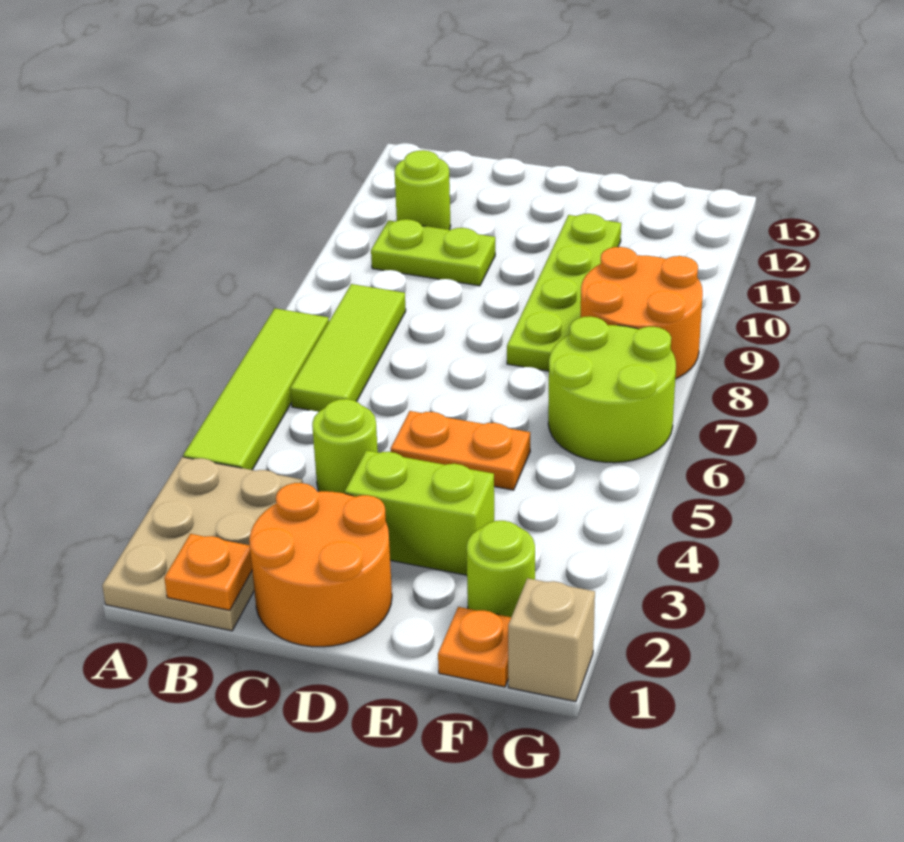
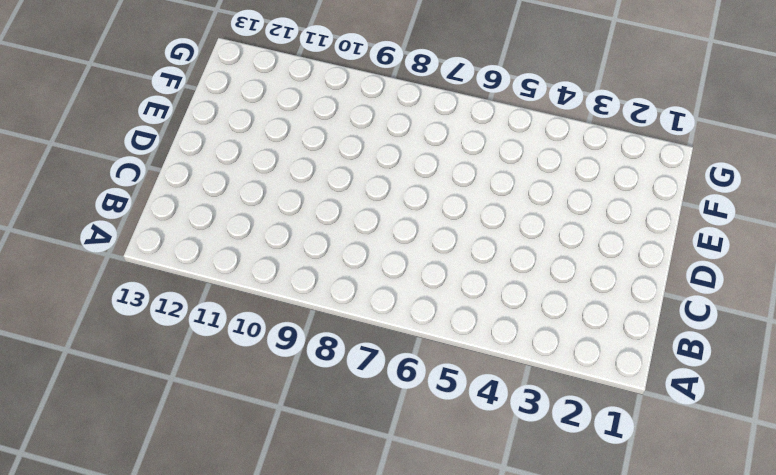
none -> tan 2x3 plate [102,457,303,631]
none -> lime 1x4 tile [183,308,329,470]
none -> lime 1x3 tile [290,284,406,412]

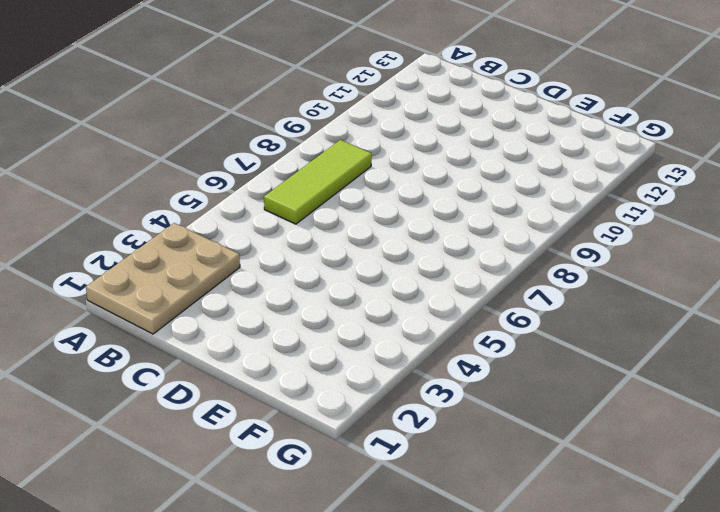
none -> lime 1x4 tile [183,308,329,470]
none -> lime 1x2 plate [371,219,495,286]
none -> lime 1x1 round brick [395,150,451,230]

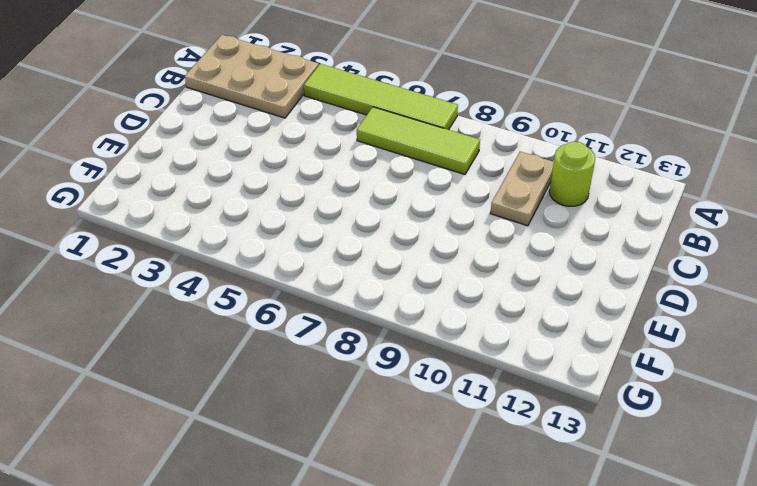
tan 1x2 plate [490,152,554,226] -> lime 1x2 plate [371,219,495,286]
none -> orange 2x2 round brick [249,483,392,647]
none -> lime 1x1 round brick [312,399,378,494]
none -> lime 1x2 brick [345,450,494,575]

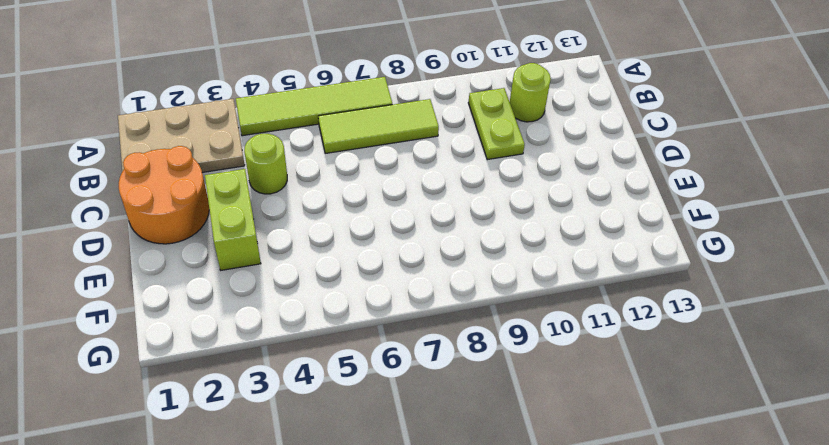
none -> orange 1x2 plate [391,411,530,490]
none -> lime 1x4 plate [507,214,621,371]
none -> orange 1x1 plate [438,607,511,687]

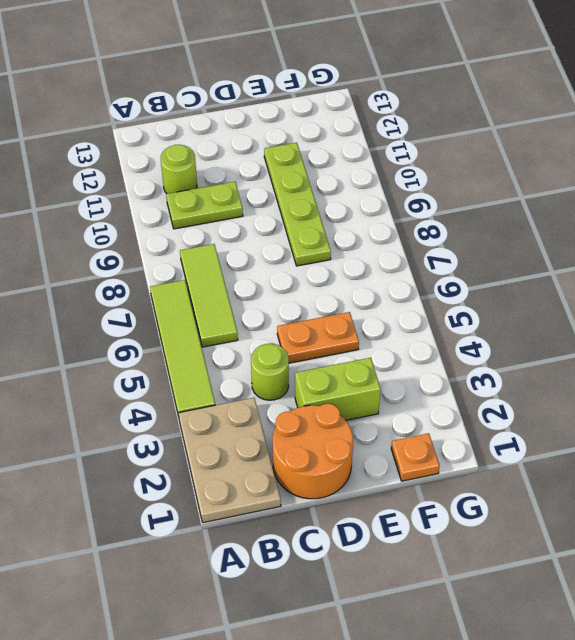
none -> lime 1x1 round brick [467,521,535,617]
none -> lime 2x2 round brick [548,316,676,463]
none -> orange 2x2 round brick [580,247,703,379]

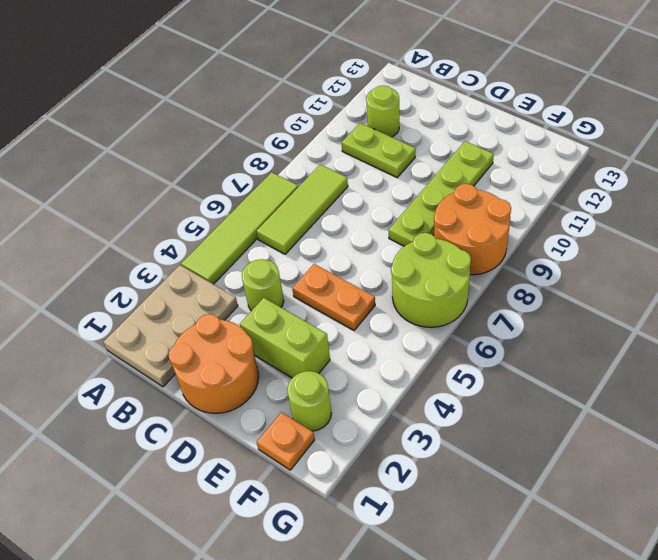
none -> tan 1x1 brick [508,578,595,702]
none -> orange 1x1 plate [164,534,252,610]

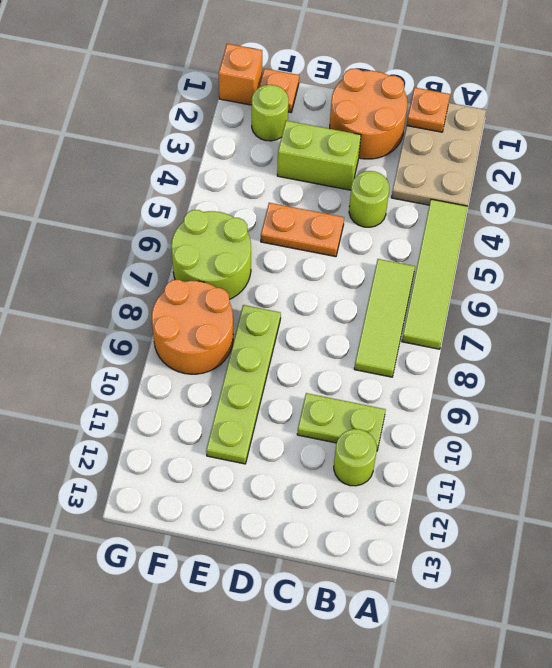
orange 1x1 brick [219,44,262,105] -> tan 1x1 brick [508,578,595,702]

